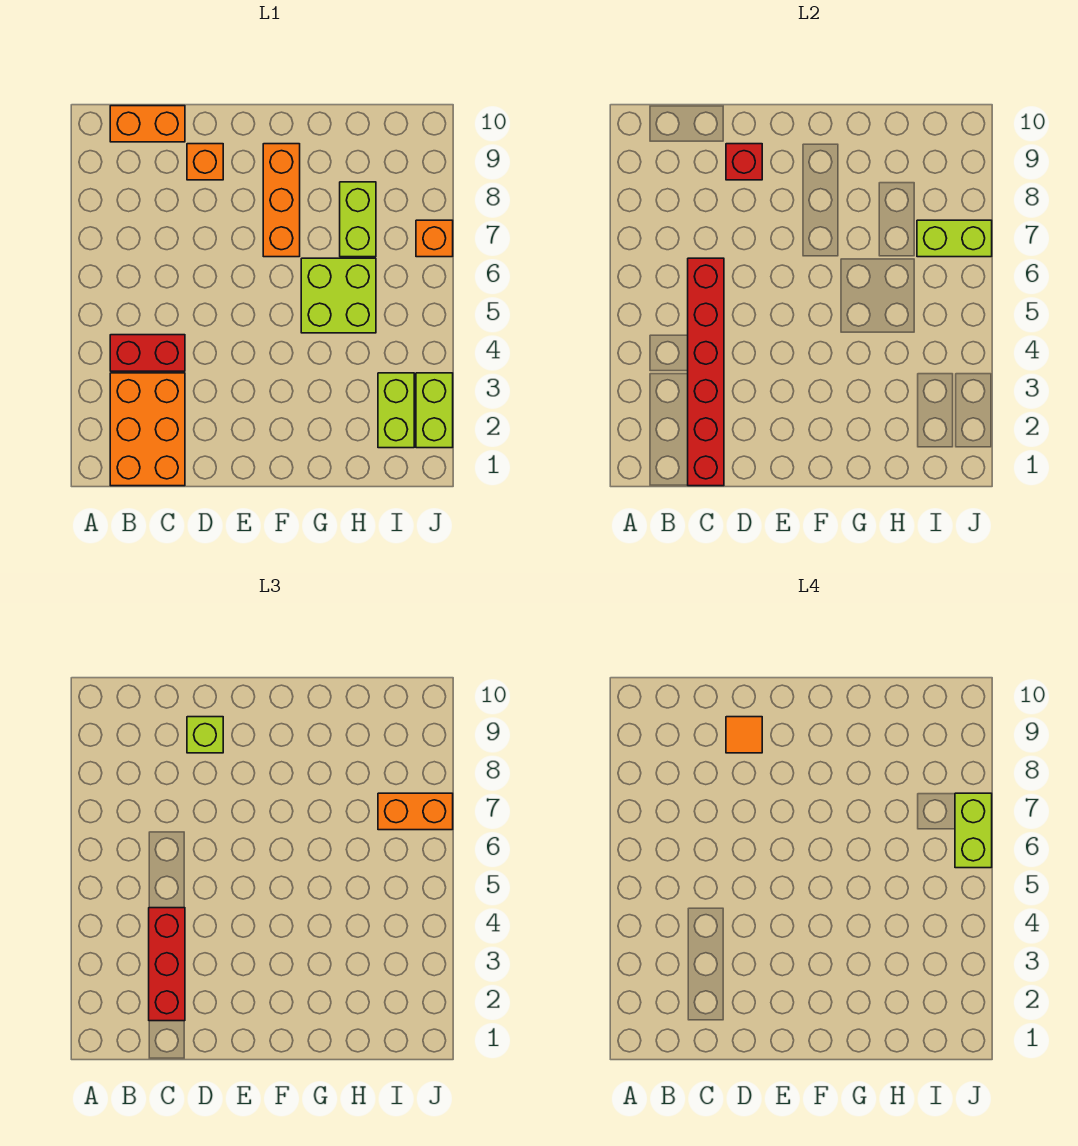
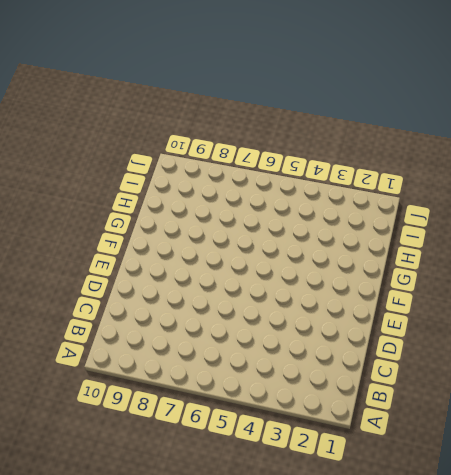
none -> orange 2x3 brick [110,373,185,486]
none -> red 1x2 brick [110,335,185,371]
none -> orange 1x2 brick [110,106,185,142]

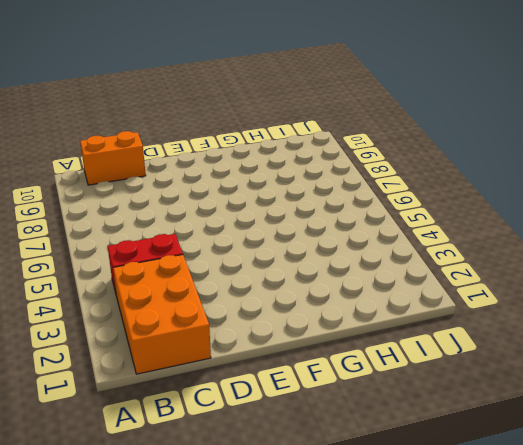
none -> orange 1x1 brick [187,144,223,180]
none -> orange 1x3 brick [263,144,300,257]
none -> lime 2x2 brick [301,258,376,333]

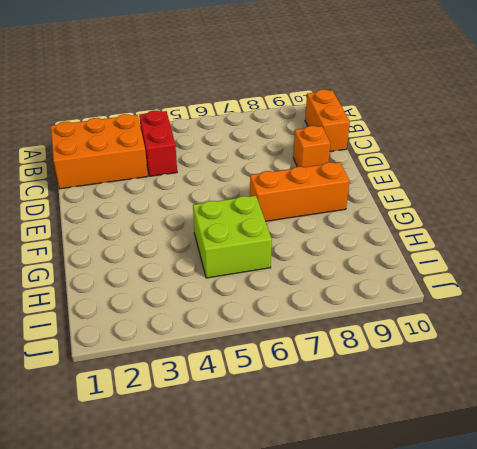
none -> lime 1x2 brick [340,182,376,257]
none -> lime 1x2 brick [378,373,414,448]
none -> lime 1x2 brick [416,373,453,448]

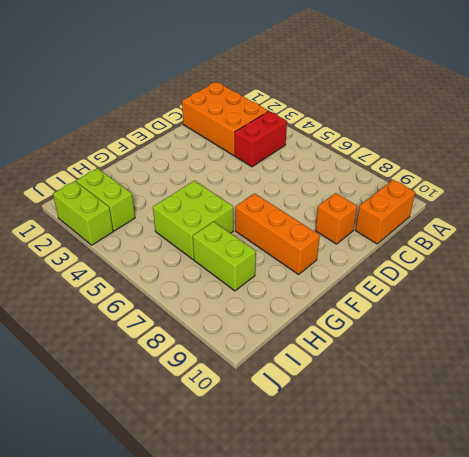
none -> orange 1x1 brick [416,220,453,257]
none -> red 1x6 brick [688,258,724,486]
none -> red 1x1 brick [726,144,762,180]

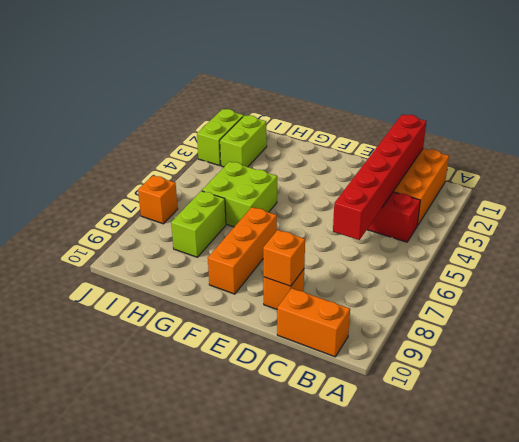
orange 1x1 brick [263,230,305,286] -> red 1x1 brick [726,144,762,180]
none -> lime 1x2 brick [917,220,992,257]
none -> red 1x3 brick [149,908,185,1021]
none -> lime 1x1 brick [187,717,223,753]

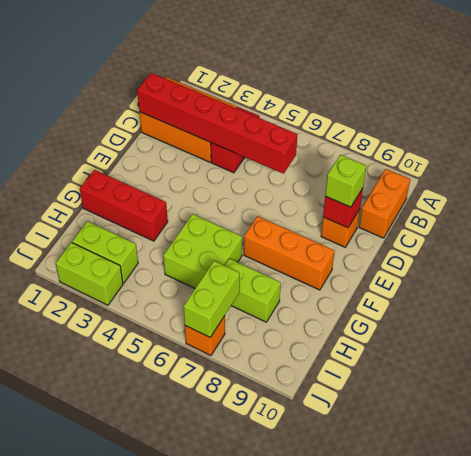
red 1x3 brick [80,170,168,241] -> red 1x3 brick moved to [149,908,185,1021]
none -> orange 1x2 brick [378,793,453,830]
none -> orange 1x1 tile [726,717,762,753]
none -> lime 1x2 brick [955,793,992,868]

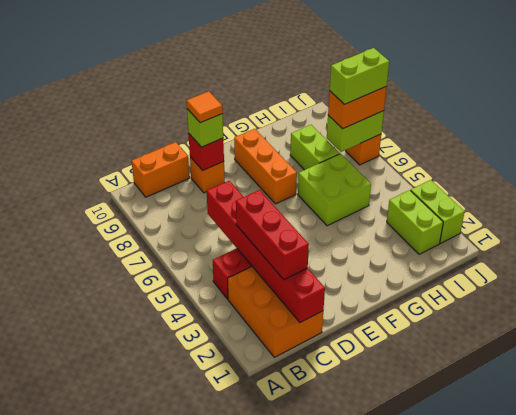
lime 1x2 brick [330,48,389,104] -> lime 1x2 brick turned to [955,793,992,868]

